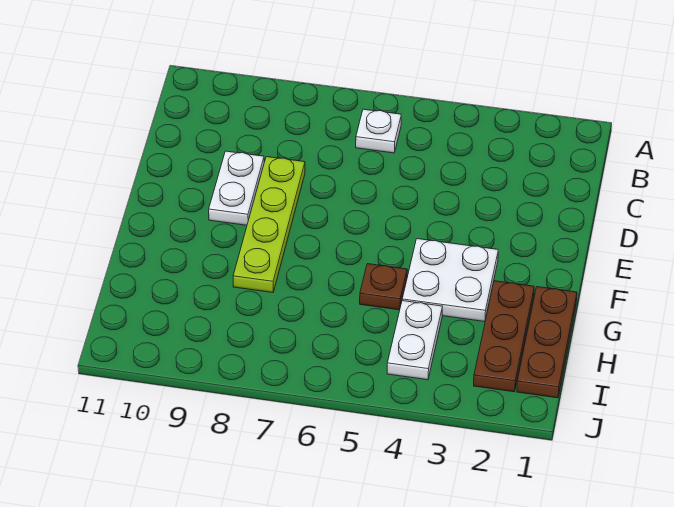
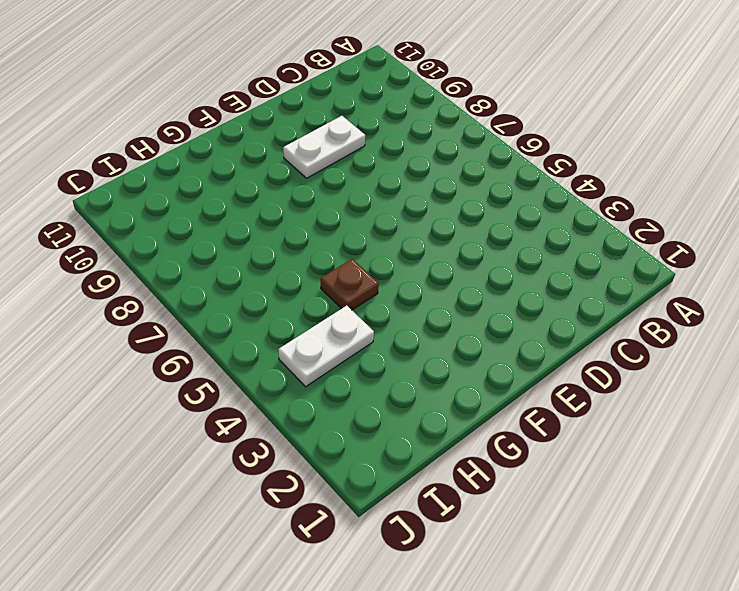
none -> white 1x1 plate [356,109,401,153]
none -> lime 1x4 plate [233,157,305,293]

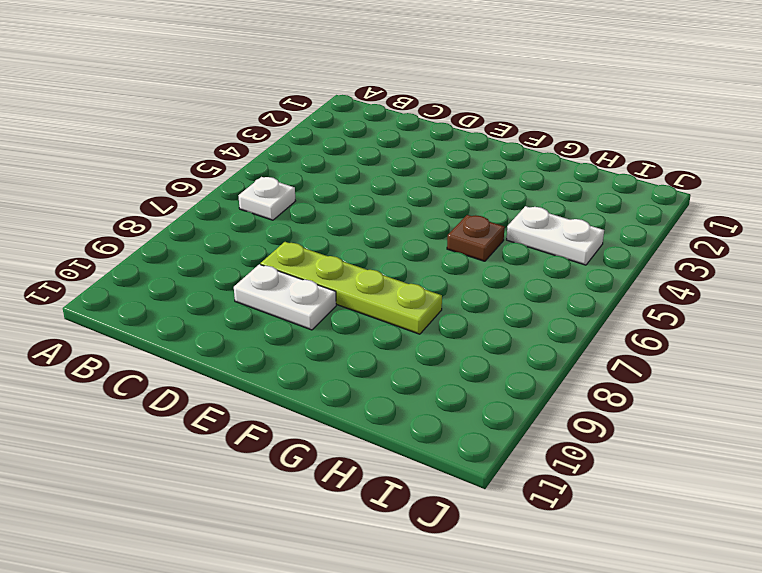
none -> white 2x2 plate [402,239,498,322]
none -> brown 1x3 plate [517,287,577,398]

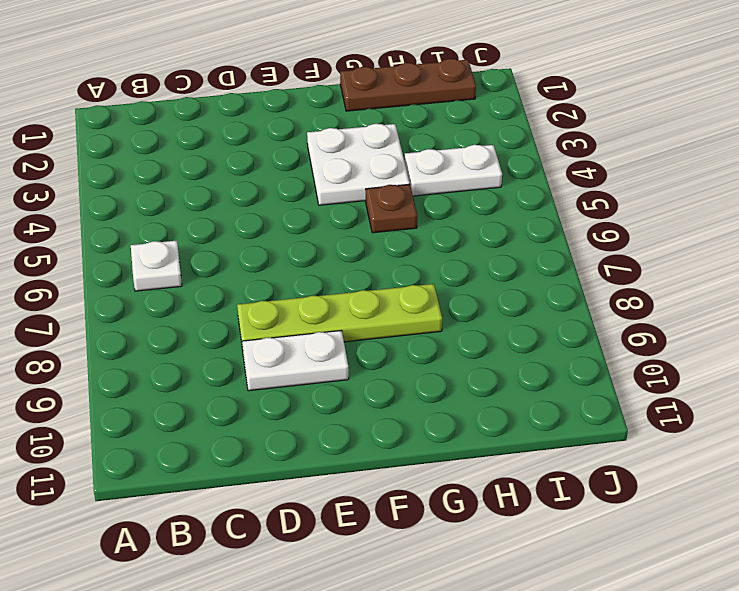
none -> brown 1x3 plate [474,281,534,392]

